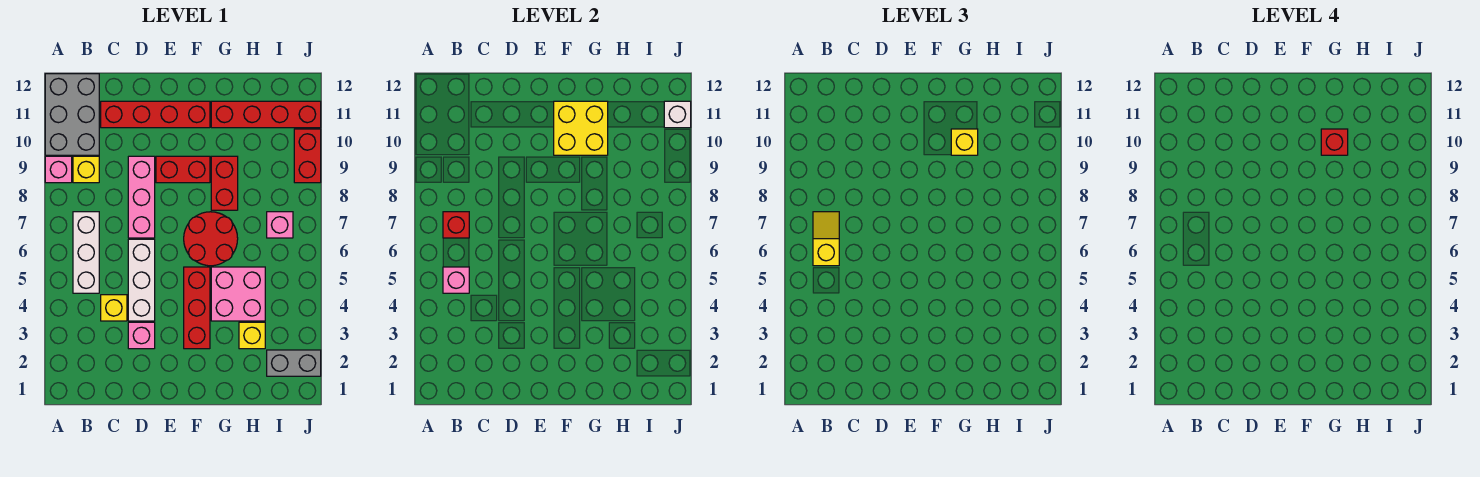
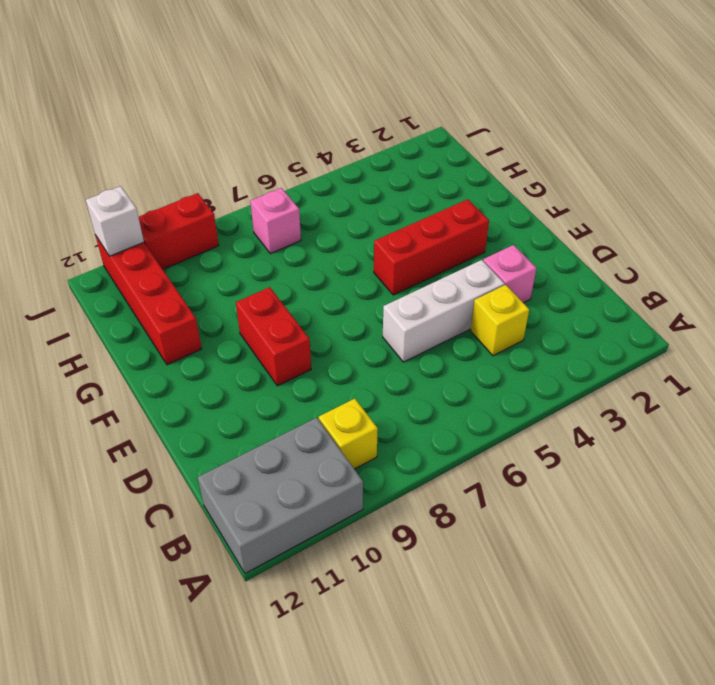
none -> pink 1x1 brick [45,156,72,183]
none -> white 1x3 brick [73,212,99,293]
none -> red 1x4 brick [101,101,210,128]

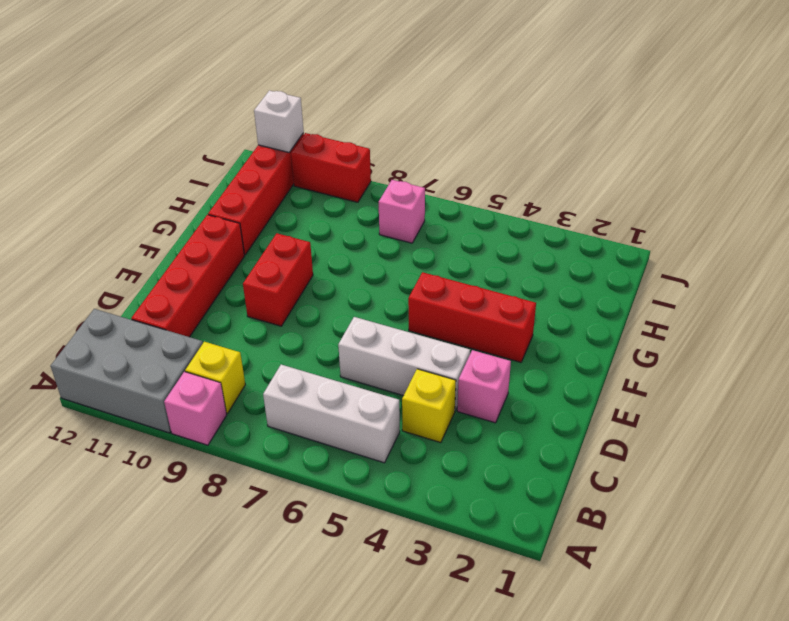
none -> pink 1x3 brick [128,156,155,238]
none -> red 2x2 round brick [184,212,238,266]
none -> pink 2x2 brick [211,267,265,321]

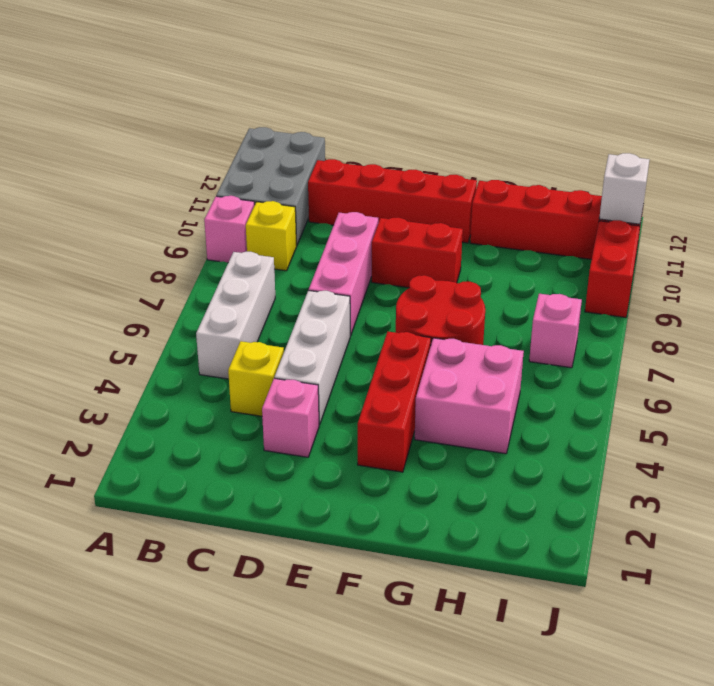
none -> red 1x2 brick [211,156,238,210]
none -> yellow 1x1 brick [239,322,265,349]
none -> grey 1x2 brick [267,350,321,376]

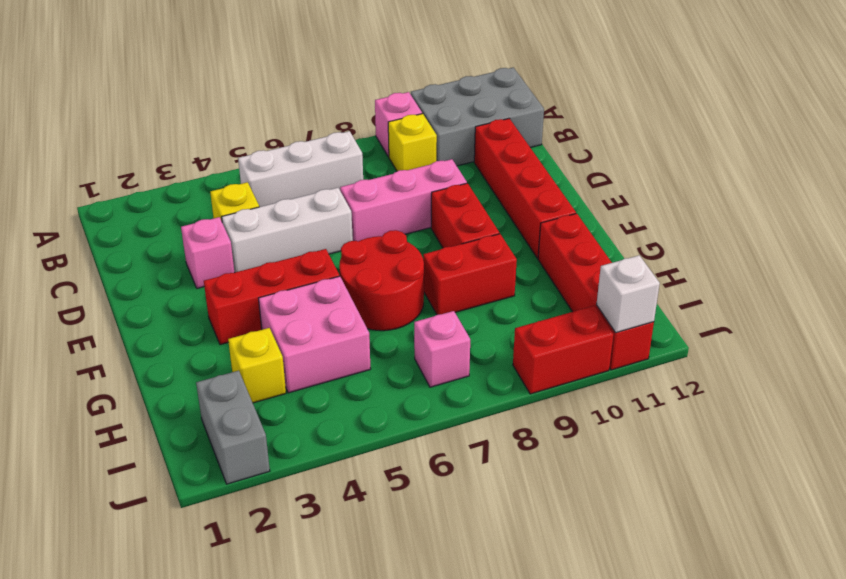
none -> pink 1x1 brick [443,267,469,293]
none -> red 1x1 brick [443,212,469,238]
none -> yellow 2x2 brick [554,101,608,155]

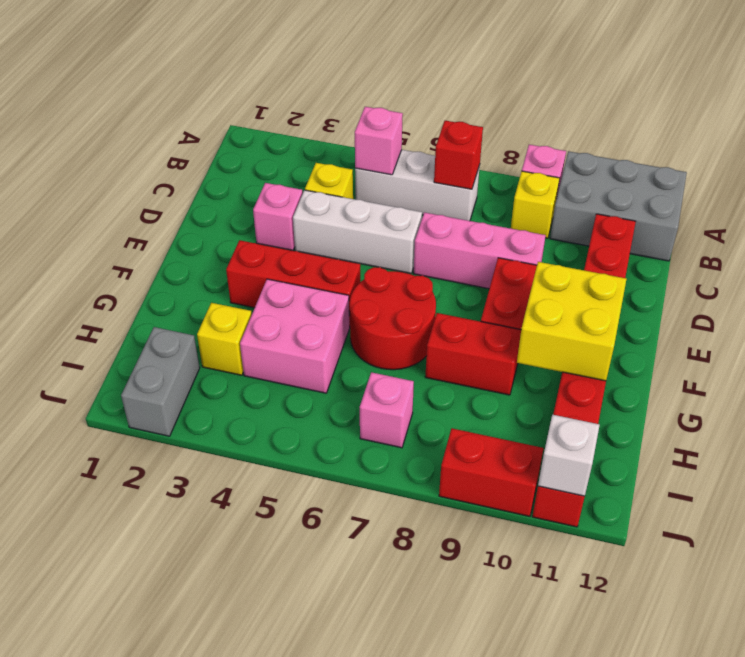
none -> yellow 1x2 slope [813,212,839,266]
none -> yellow 1x1 brick [951,129,978,155]
none -> red 1x1 brick [1321,129,1348,155]

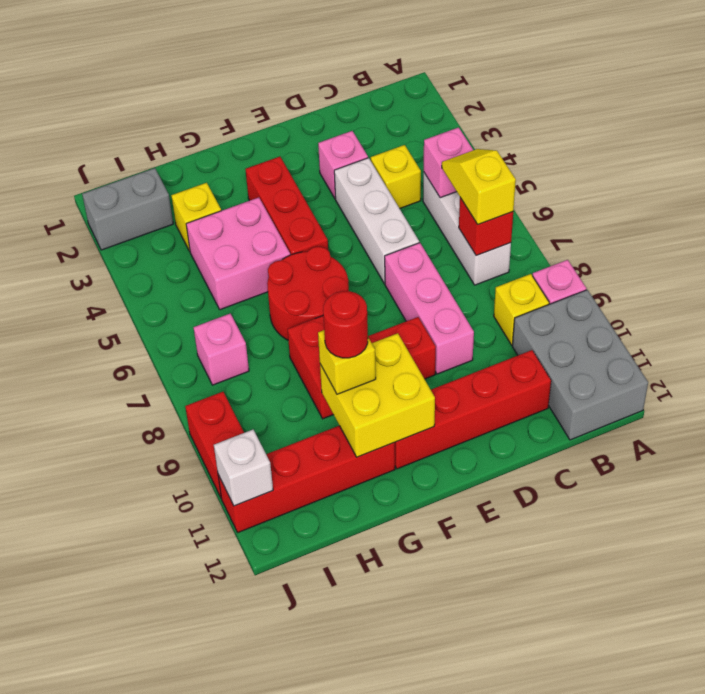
yellow 1x2 slope [442,149,516,224] -> yellow 1x2 slope turned to [813,212,839,266]
red 1x1 round brick [323,291,368,358] -> red 1x1 brick [1321,129,1348,155]

